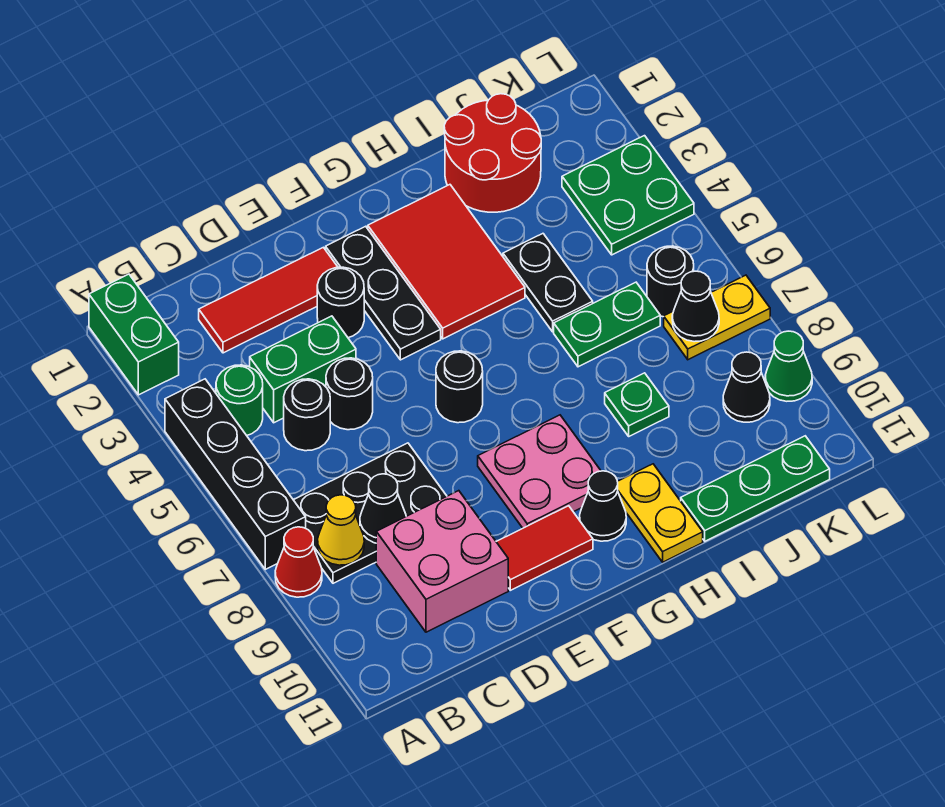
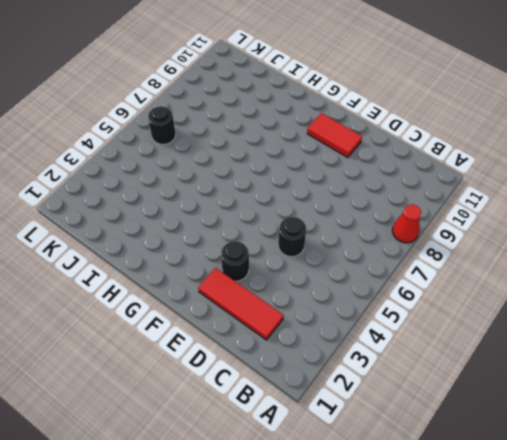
none -> green 1x2 brick [89,274,179,395]
none -> black 1x4 brick [165,379,306,569]
none -> green 1x1 round brick [216,365,263,436]
none -> black 2x3 plate [294,443,447,583]

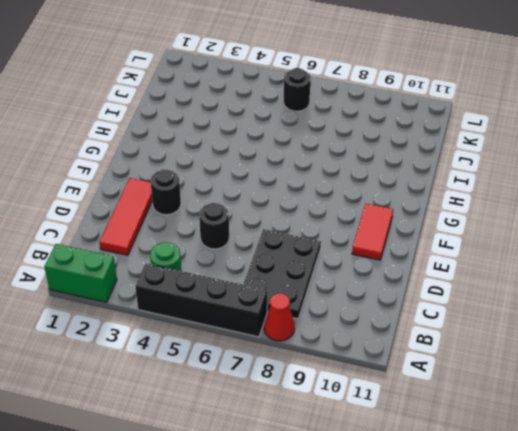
none -> green 1x2 brick [250,316,356,423]
none -> black 1x1 round brick [284,379,330,451]
none -> pink 2x2 brick [376,491,508,632]
none -> black 1x3 plate [326,226,441,360]

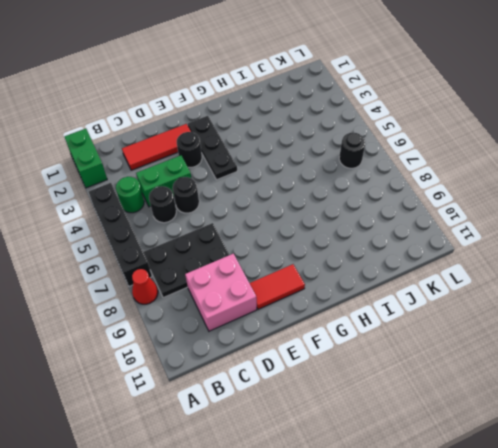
none -> black 1x1 round brick [436,351,483,423]
none -> pink 2x2 plate [478,415,601,528]
none -> red 2x3 tile [368,185,525,339]
none -> black 1x1 cone [580,471,626,541]

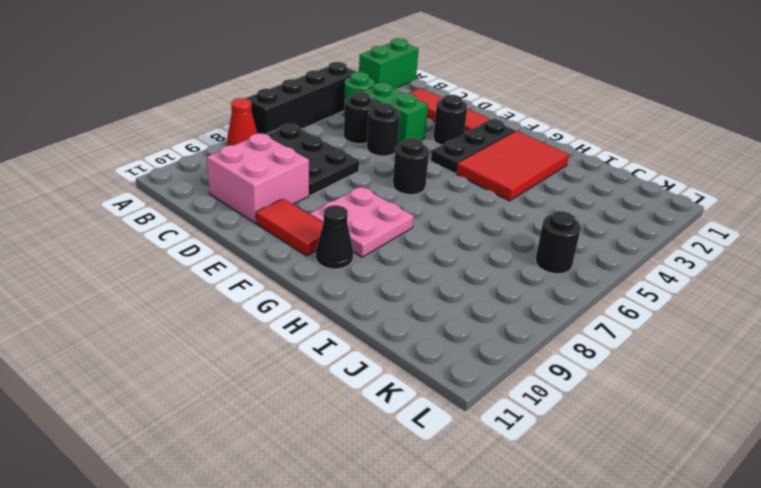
none -> yellow 1x2 plate [618,464,703,562]
none -> red 2x2 round brick [444,94,541,212]
none -> black 1x2 plate [503,234,593,332]
none -> green 1x2 plate [554,282,660,367]

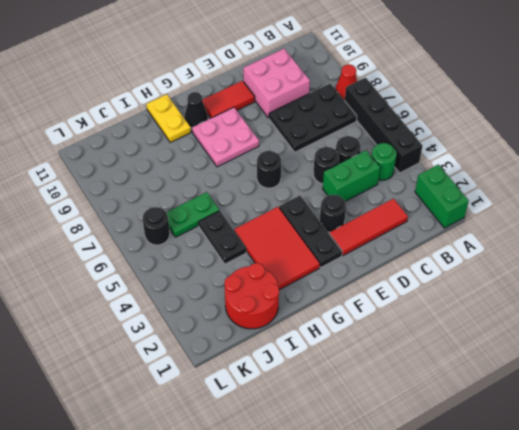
none -> green 1x1 plate [605,373,669,436]
none -> green 1x3 plate [681,436,830,541]
none -> green 2x2 plate [562,136,694,255]
none -> yellow 1x2 plate [664,275,770,360]

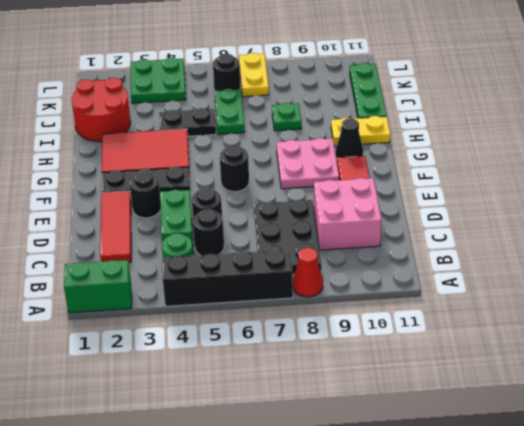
none -> black 1x1 cone [723,352,770,422]
none -> green 1x1 cone [765,331,812,401]
none -> yellow 1x1 cone [318,495,364,565]
none -> black 1x1 cone [360,474,406,543]

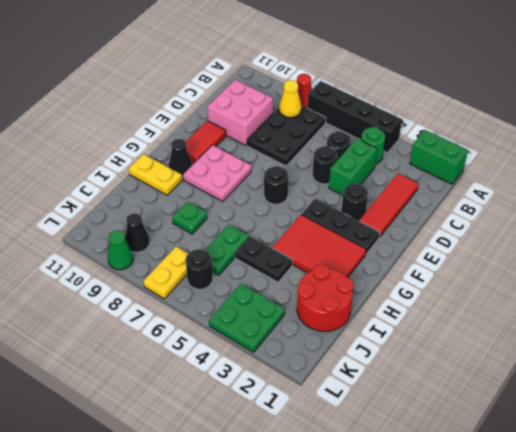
none -> green 1x3 plate [681,436,830,541]
none -> black 1x1 cone [360,474,406,543]
none -> black 1x1 cone [672,271,719,342]

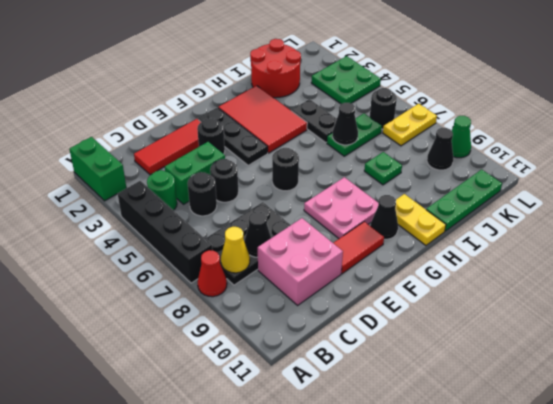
black 1x1 cone [333,103,358,145] -> black 1x1 cone moved to [672,271,719,342]

